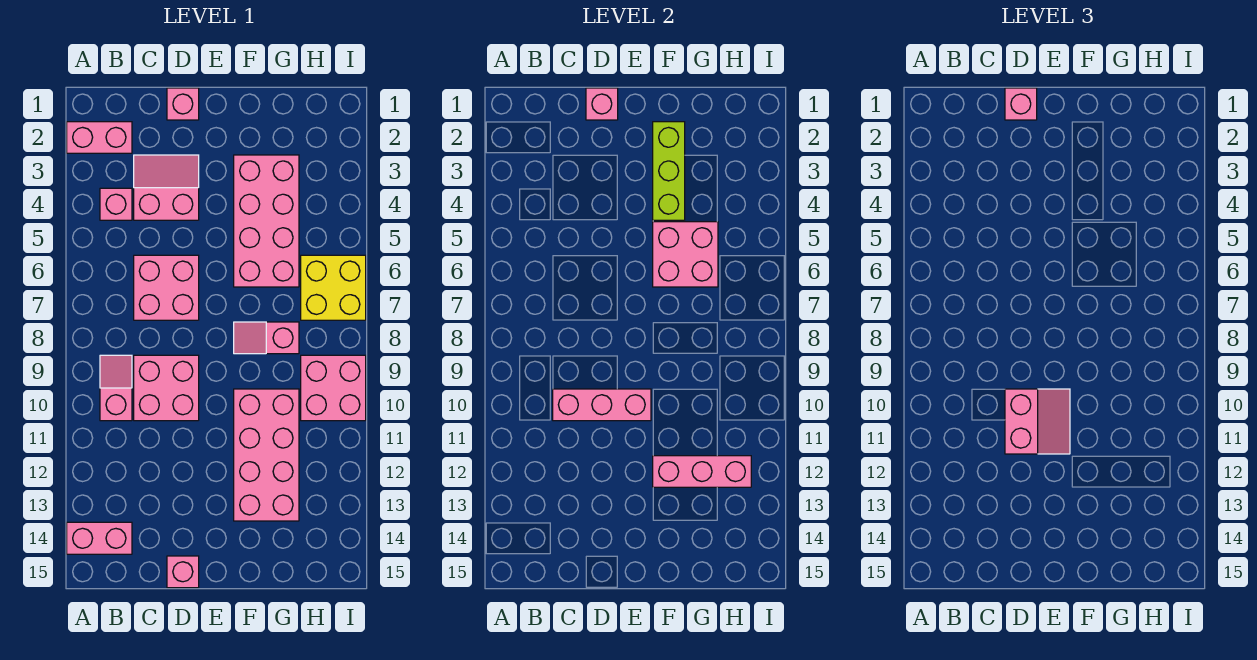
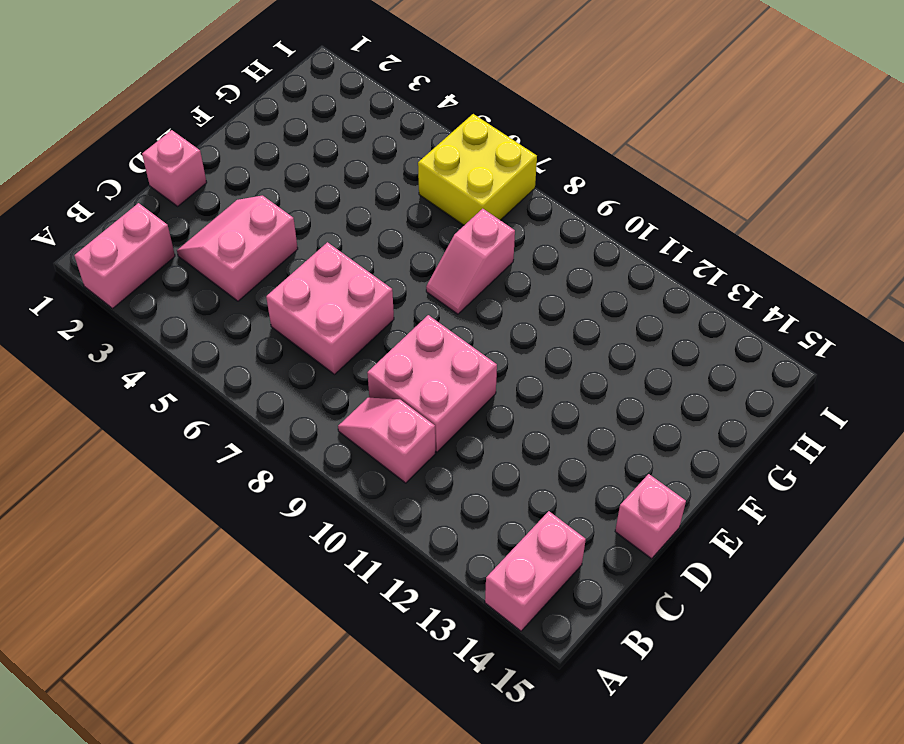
none -> pink 1x1 brick [100,188,132,220]
none -> pink 2x4 brick [234,155,299,287]
none -> pink 2x4 brick [234,389,299,521]

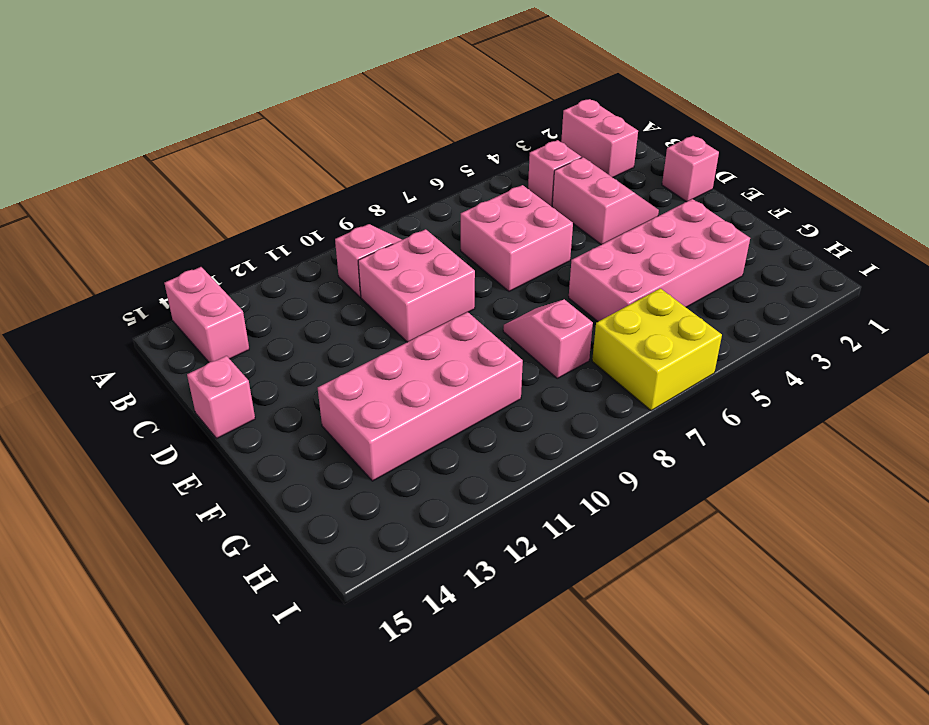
none -> pink 2x2 brick [301,355,366,421]
none -> pink 1x3 brick [553,389,651,421]
none -> pink 1x1 brick [586,88,618,120]

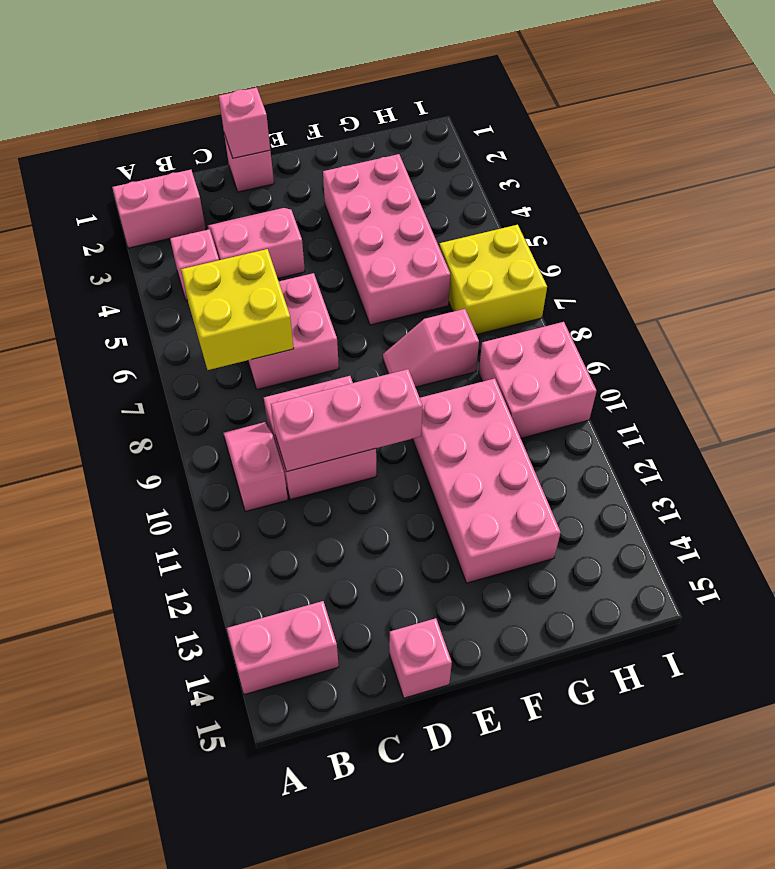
yellow 2x2 brick [181,249,294,370] -> none
none -> lime 1x3 brick [653,122,685,220]
none -> pink 2x2 brick [653,222,718,287]
none -> pink 1x3 brick [653,456,751,487]

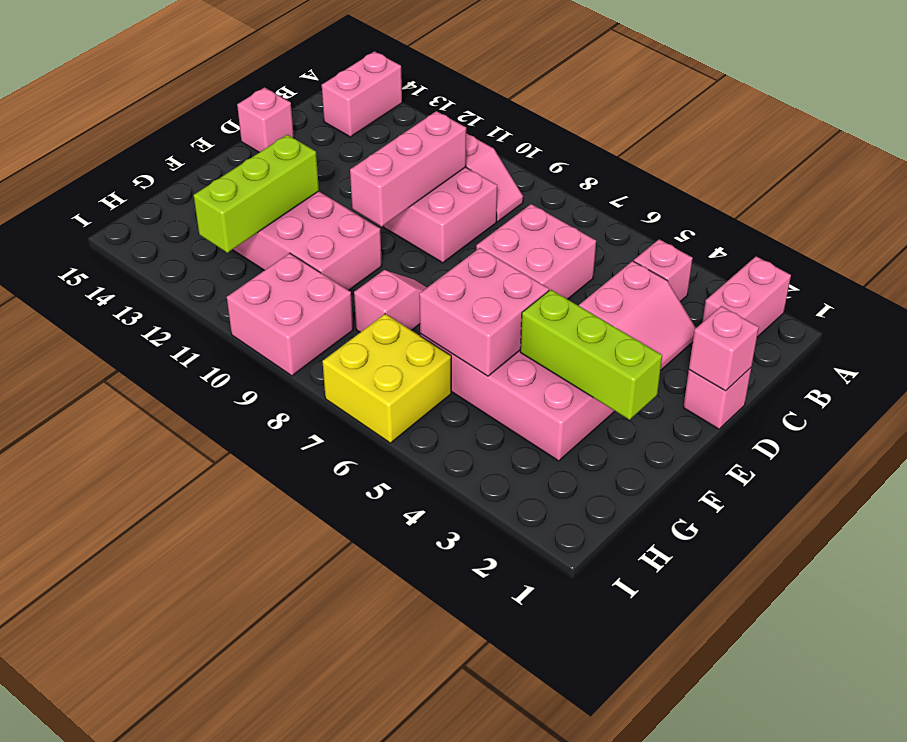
lime 1x3 brick [194,135,319,253] -> pink 1x3 brick [653,456,751,487]
none -> pink 1x1 brick [1005,88,1037,120]
none -> pink 2x2 slope [1005,389,1070,454]

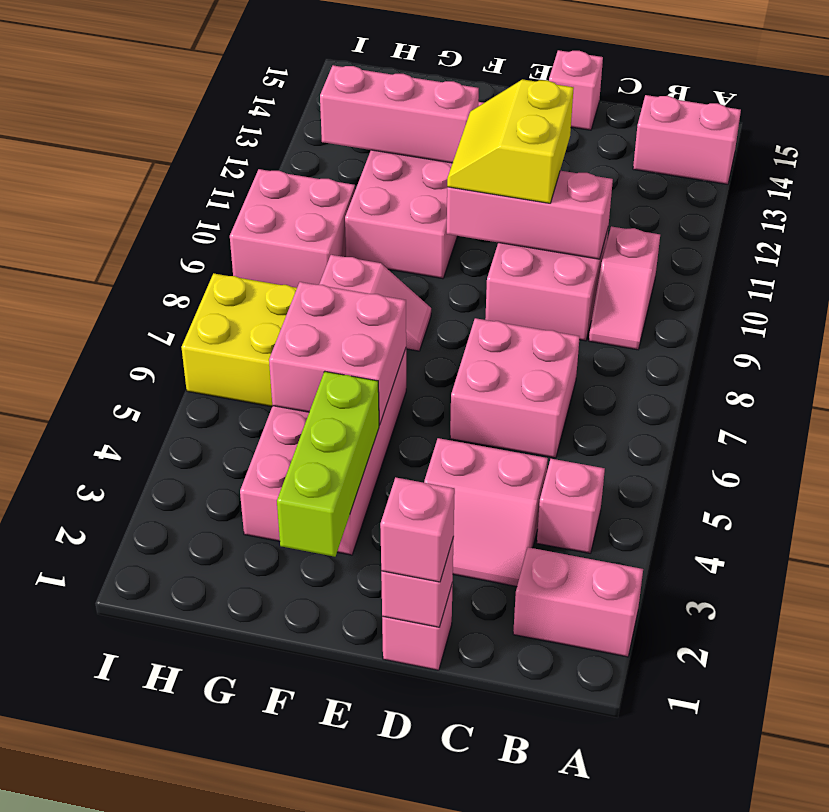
yellow 2x2 slope [447,79,574,203] -> pink 2x2 slope [1005,389,1070,454]

